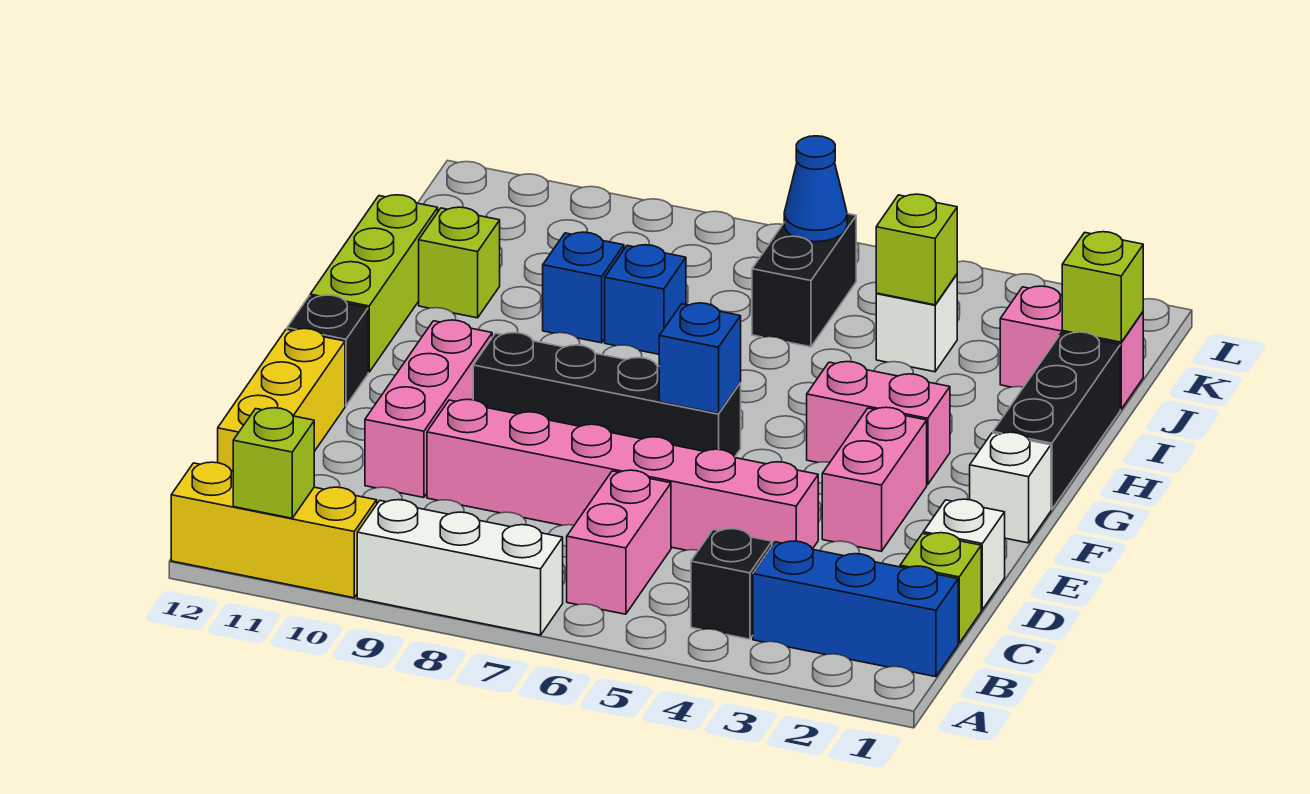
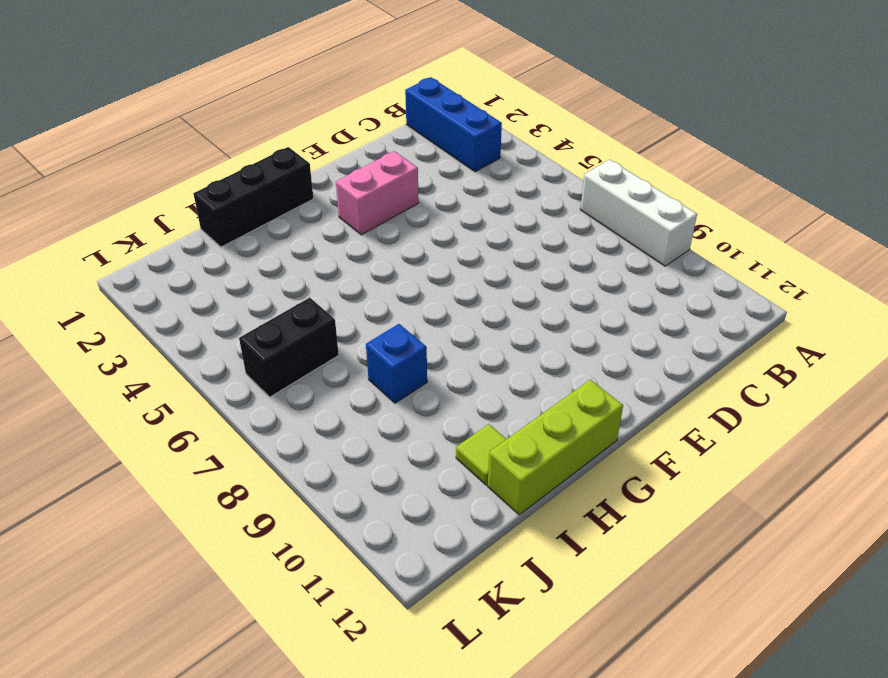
lime 1x1 tile [456,424,506,485] -> lime 1x1 brick [419,207,500,318]
none -> yellow 1x3 brick [171,462,377,598]
none -> black 1x1 brick [691,529,772,639]
none -> pink 1x2 brick [567,470,671,614]

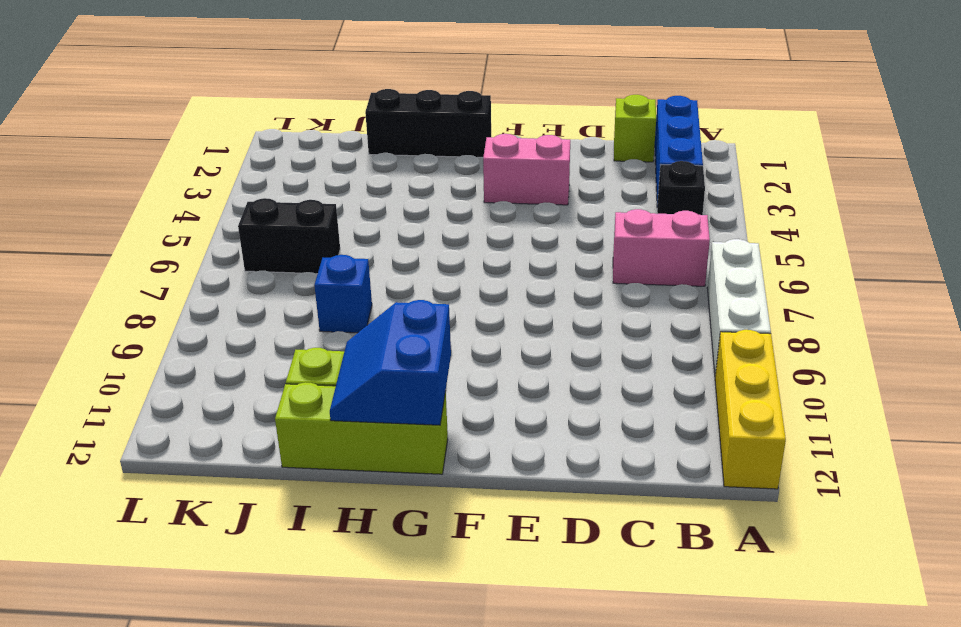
blue 2x2 slope [330,300,451,425] -> none
none -> yellow 1x3 brick [218,329,345,471]
none -> white 1x1 brick [923,499,1005,610]
none -> pink 1x6 brick [427,399,818,550]

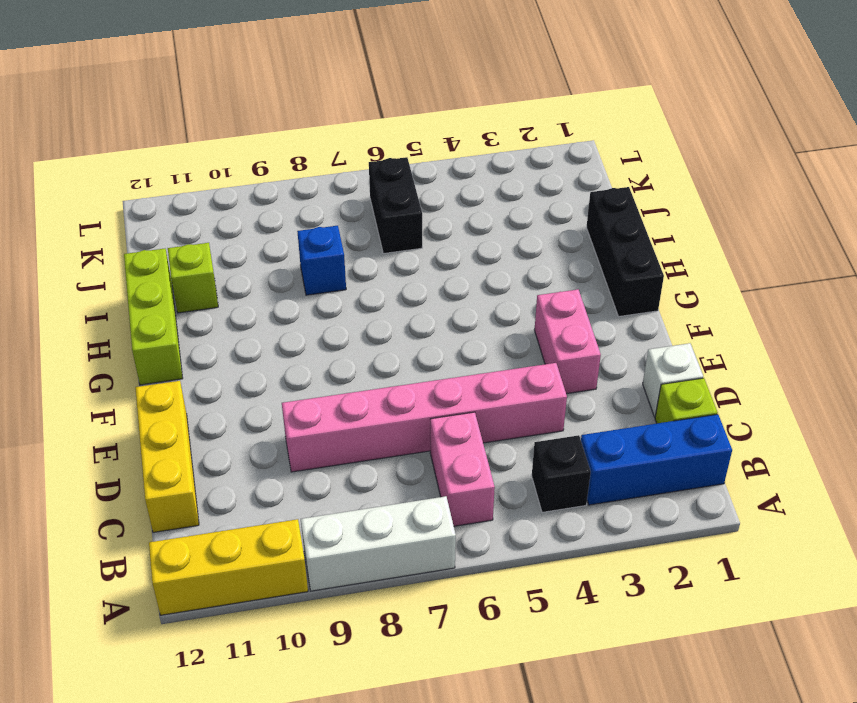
none -> pink 1x3 brick [365,320,492,498]
none -> white 1x1 brick [970,432,1051,543]
none -> black 1x4 brick [473,333,741,457]

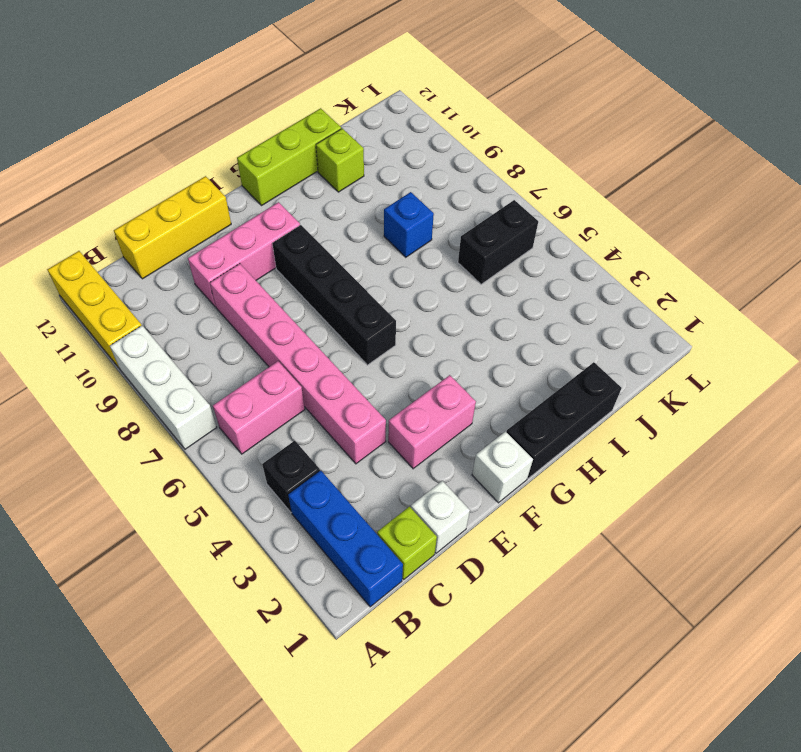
none -> black 1x1 brick [287,295,368,406]
none -> pink 1x2 brick [807,362,950,485]
none -> blue 1x1 brick [543,232,624,343]

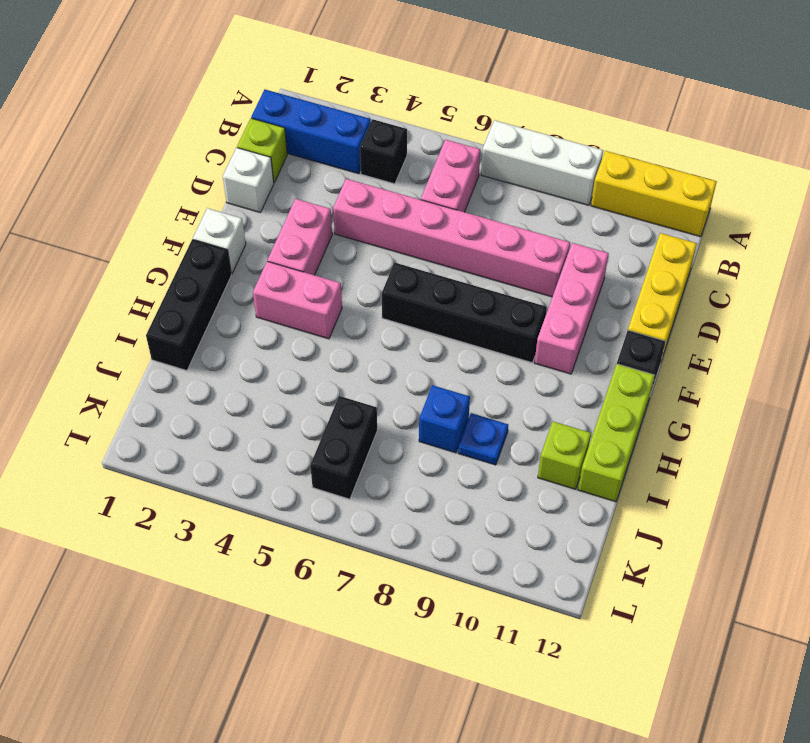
blue 1x1 plate [458,413,508,465] -> blue 1x1 brick [543,232,624,343]
none -> pink 1x2 brick [1000,286,1143,409]
none -> white 1x1 brick [876,274,957,372]
none -> lime 1x1 brick [233,408,314,518]

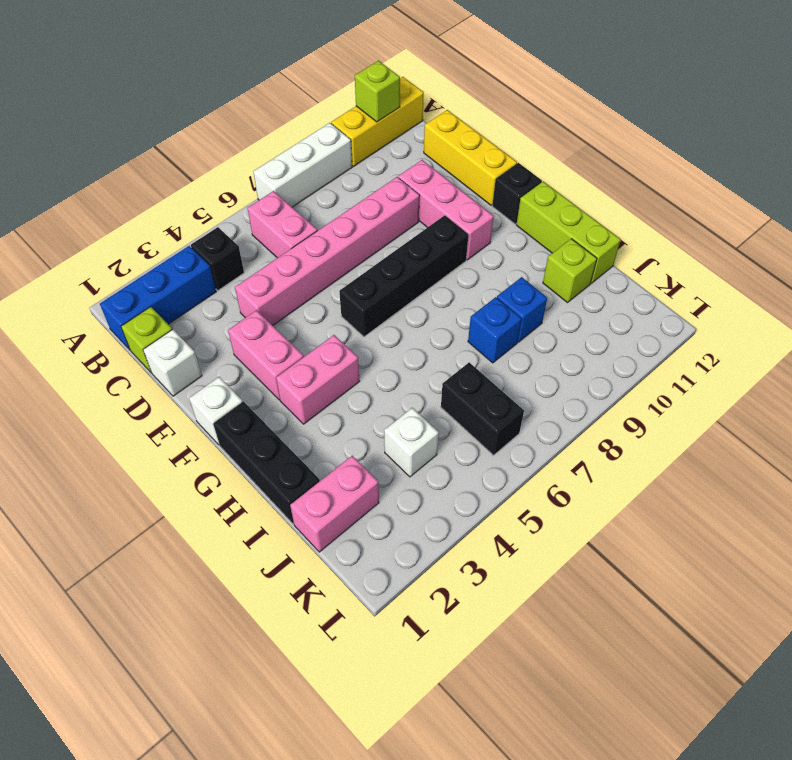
none -> blue 1x1 brick [659,303,741,414]
none -> lime 1x1 brick [1062,232,1143,342]
none -> lime 1x1 brick [876,194,957,305]

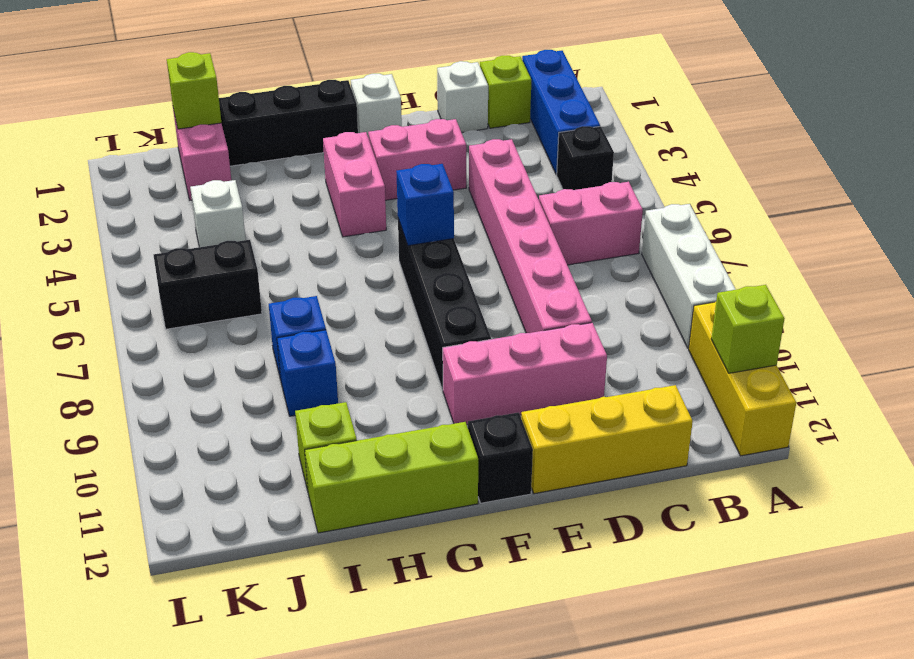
none -> lime 1x1 brick [876,194,957,305]
none -> blue 1x1 cone [784,136,847,242]

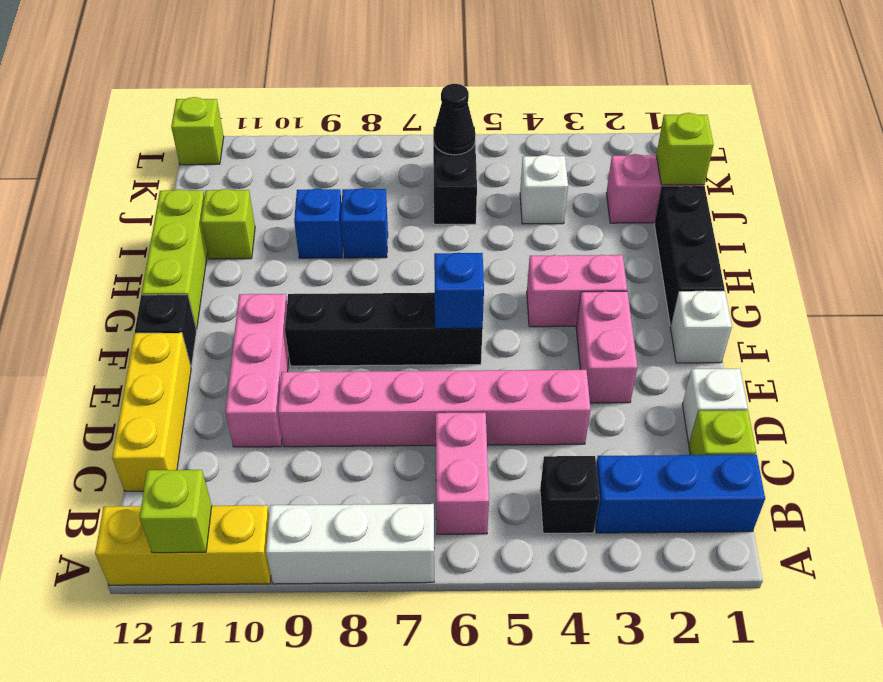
black 1x1 cone [433,84,476,155] -> blue 1x1 cone [784,136,847,242]
lime 1x1 brick [171,97,224,165] -> lime 1x1 brick moved to [876,194,957,305]

